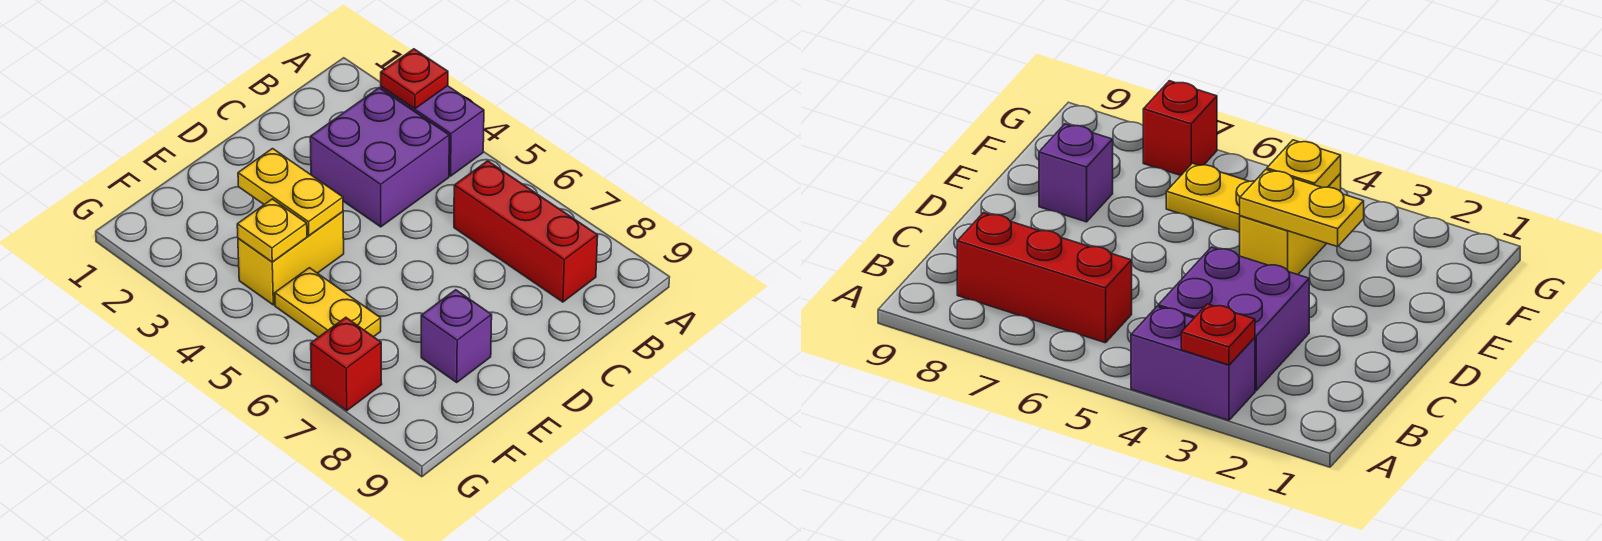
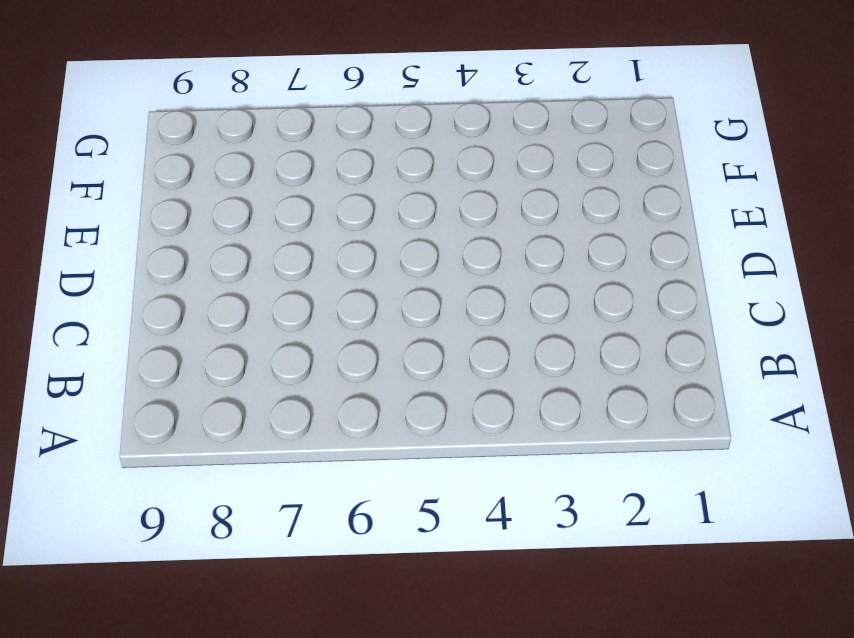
none -> purple 1x2 brick [381,86,484,176]
none -> purple 2x2 brick [310,88,449,227]

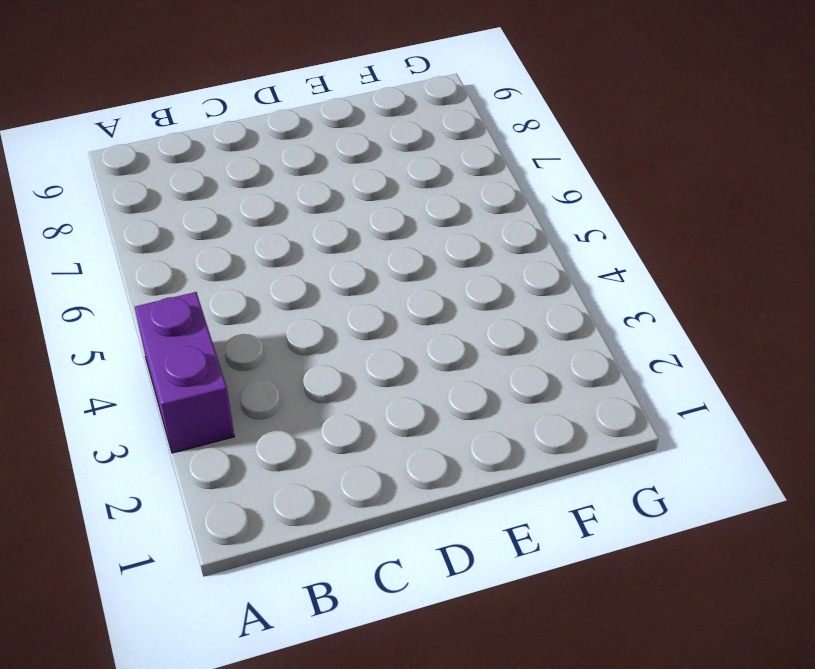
none -> purple 2x2 brick [310,88,449,227]
none -> red 1x3 brick [454,161,598,302]

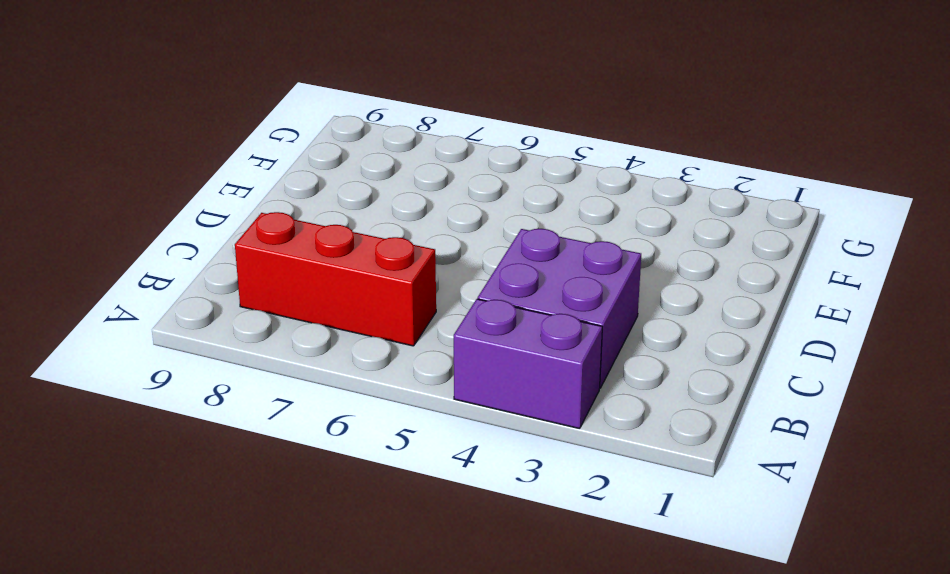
none -> yellow 1x2 brick [238,212,344,305]
none -> purple 1x1 brick [421,290,492,382]

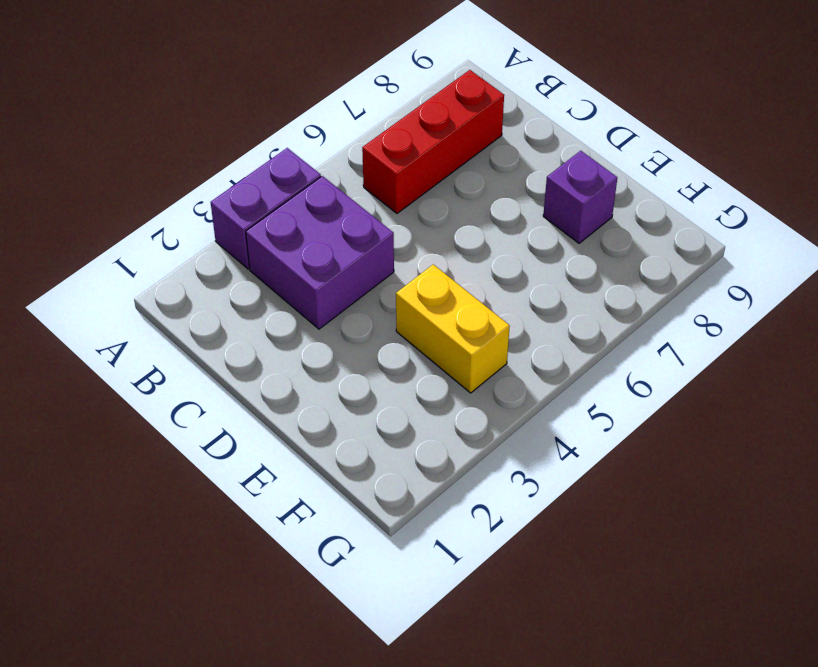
none -> yellow 1x2 plate [275,268,381,337]
none -> red 1x1 brick [311,317,382,411]

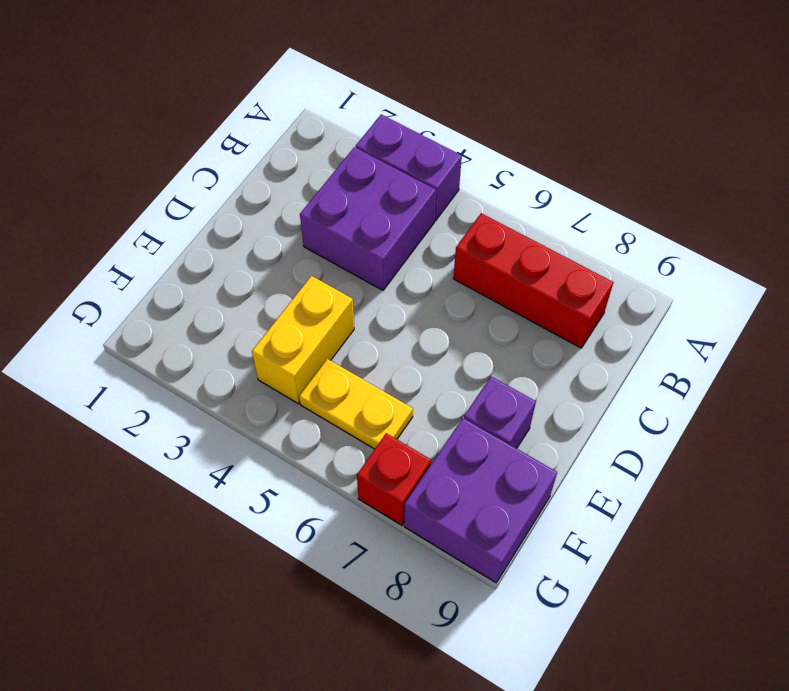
purple 2x2 brick [404,418,557,583] -> none
none -> red 1x1 plate [381,49,448,109]
none -> yellow 1x2 plate [238,149,343,236]

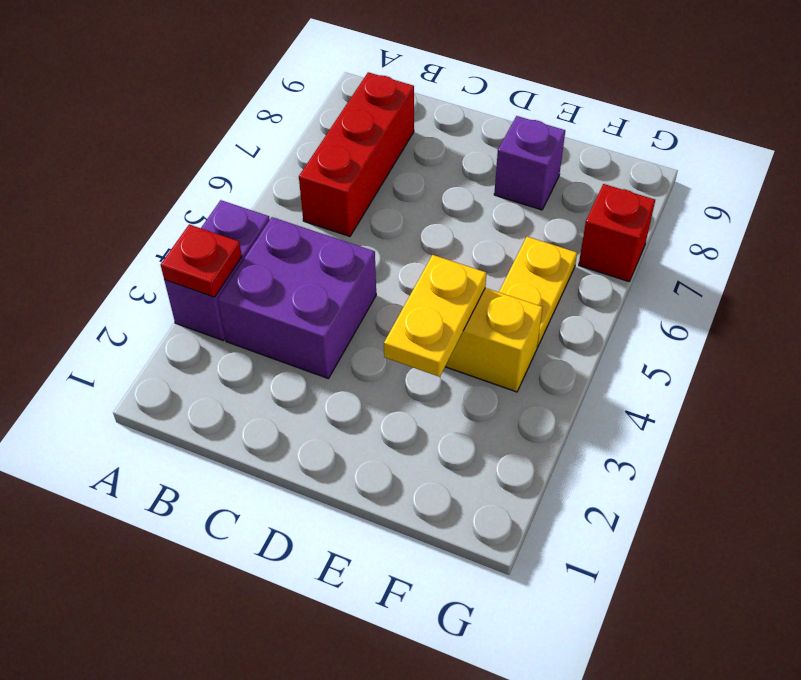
none -> yellow 1x1 plate [237,199,307,262]

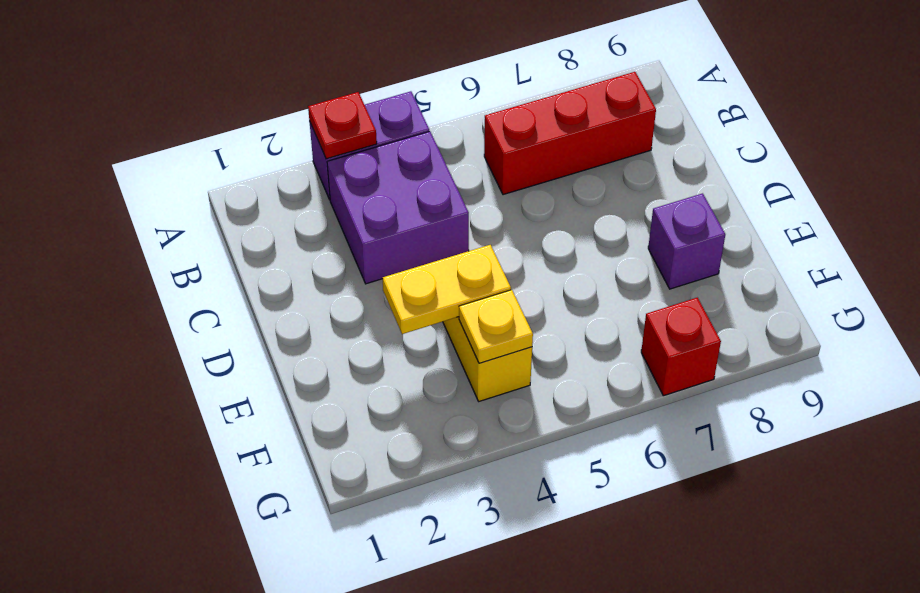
none -> yellow 1x2 plate [275,268,381,337]

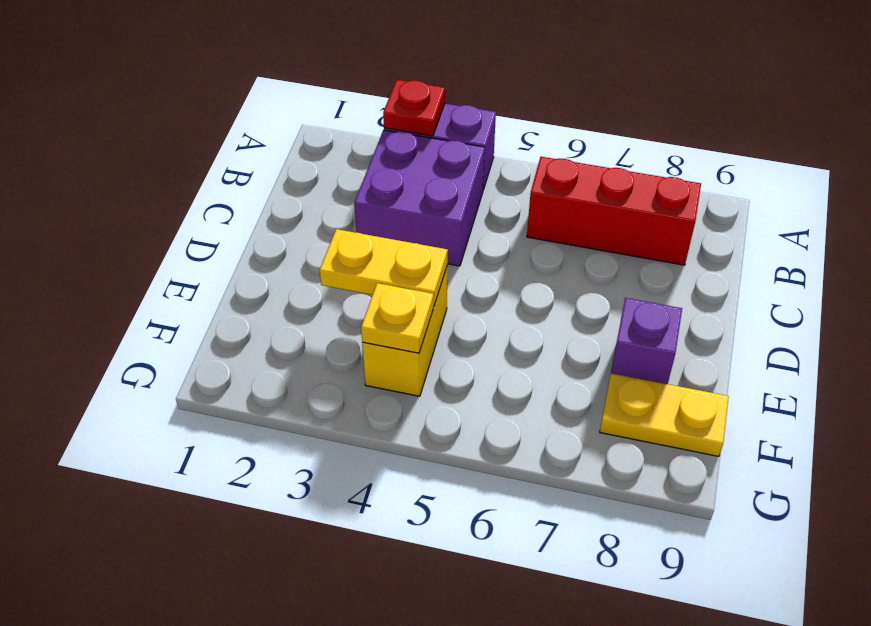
yellow 1x2 plate [600,373,729,456] -> yellow 1x2 plate moved to [275,268,381,337]
none -> red 1x1 brick [311,317,382,411]

